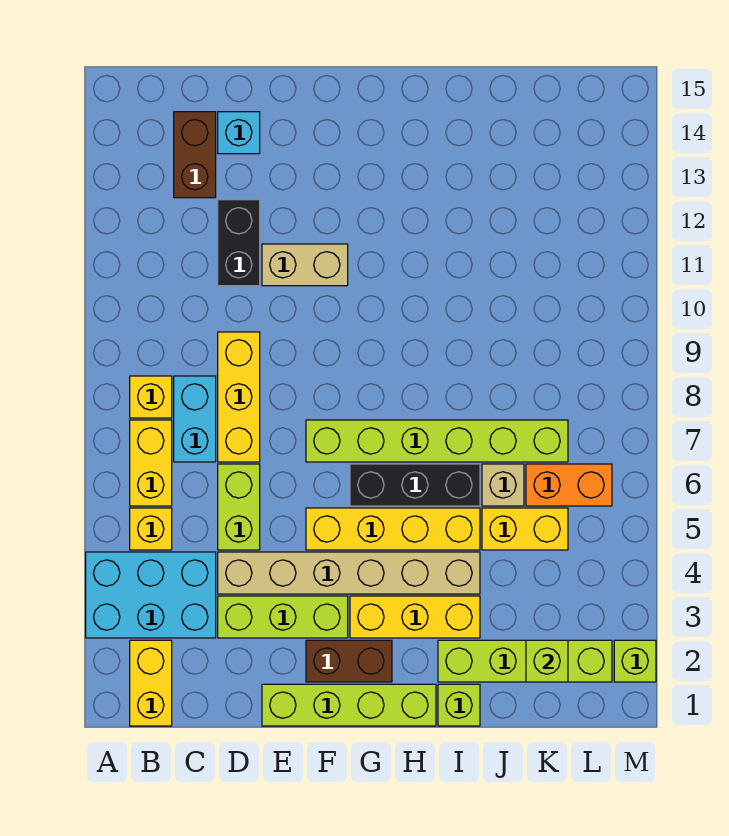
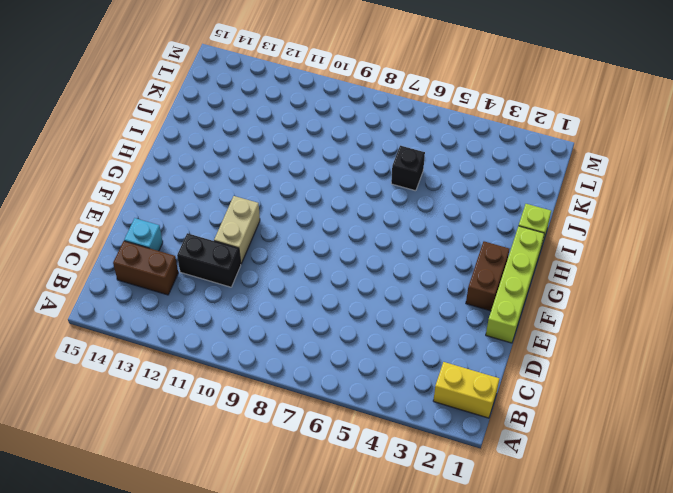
black 1x1 brick [391,146,425,191] -> tan 1x1 brick [482,464,524,506]
none -> cyan 2x3 brick [86,552,216,638]
none -> yellow 1x1 brick [130,508,172,550]
none -> yellow 1x2 brick [130,420,172,506]

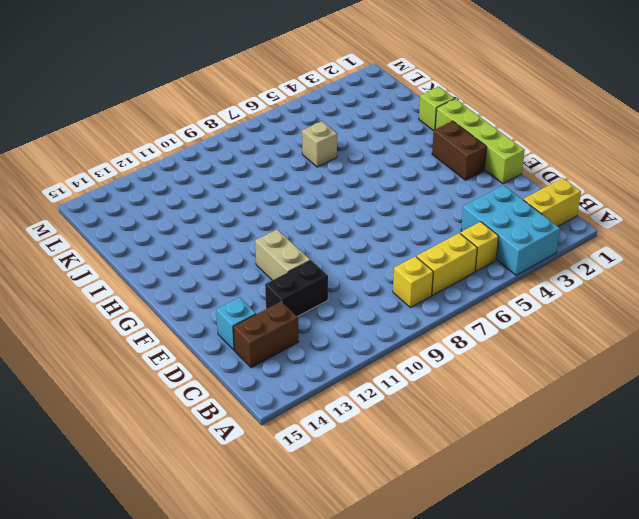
none -> cyan 1x2 brick [174,376,216,462]
none -> lime 1x3 brick [218,596,348,638]
none -> tan 1x6 brick [218,552,480,594]

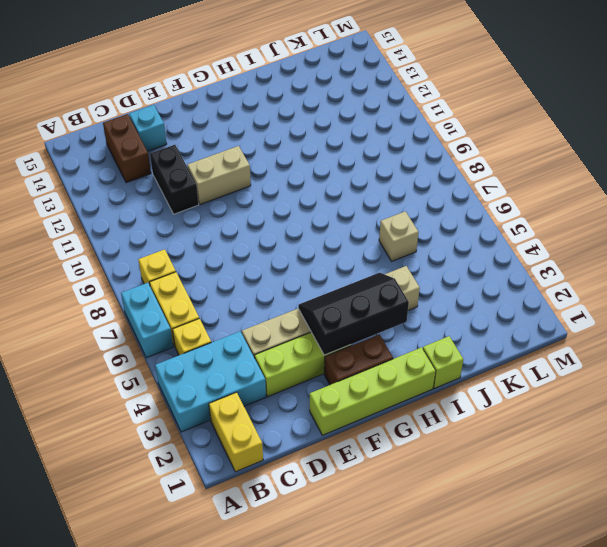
cyan 1x2 brick [121,283,173,358] -> cyan 1x2 brick moved to [174,376,216,462]
black 2x3 slope [298,273,409,355] -> none
none -> lime 1x2 brick [218,464,260,550]
none -> yellow 1x3 brick [218,332,260,462]
none -> yellow 1x4 brick [306,508,480,550]

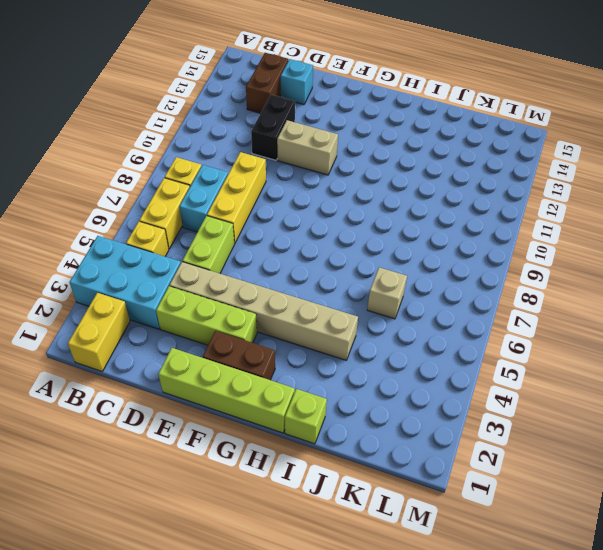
none -> yellow 1x4 brick [306,508,480,550]
none -> lime 1x6 brick [306,420,568,462]
none -> yellow 1x3 brick [350,596,480,638]

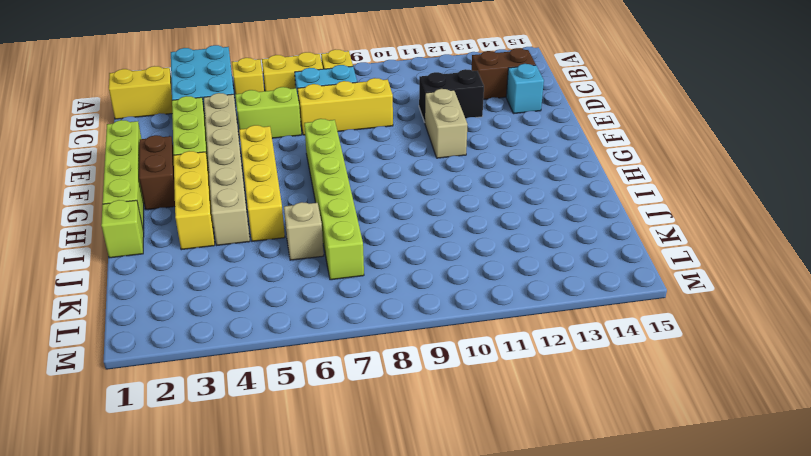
none -> black 1x3 brick [350,464,480,506]
none -> lime 1x4 brick [438,640,612,682]
none -> yellow 1x2 brick [482,508,568,550]

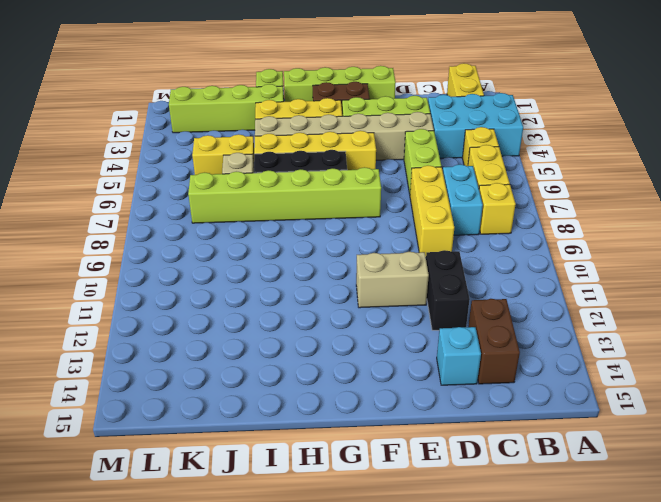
none -> orange 1x2 brick [526,464,612,506]
none -> lime 1x1 brick [614,640,656,682]
none -> lime 1x1 brick [526,640,568,682]

